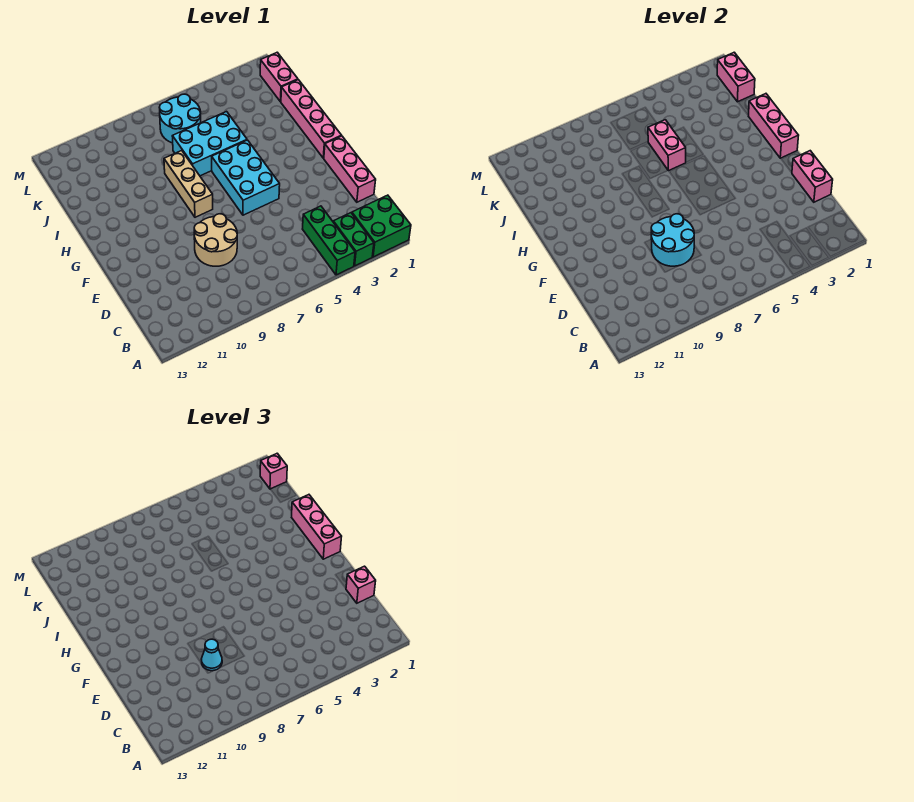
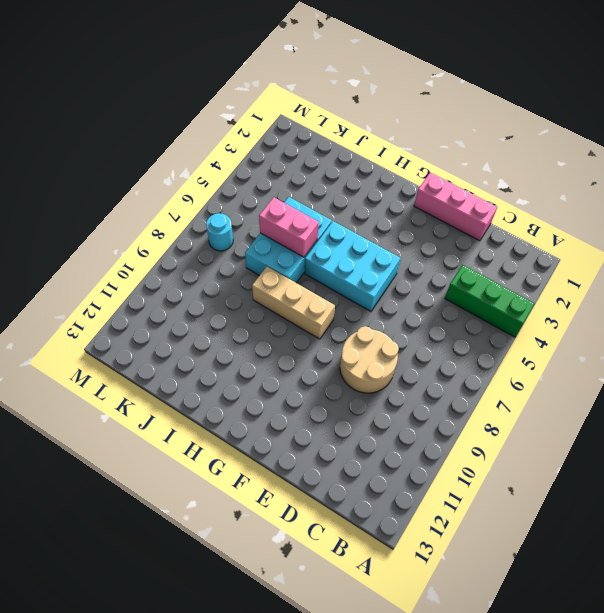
cyan 1x1 round brick [206,213,233,251] -> cyan 2x2 round brick [159,94,201,143]
none -> green 2x2 brick [352,195,411,257]
none -> green 1x2 brick [333,213,374,266]
none -> pink 1x4 brick [281,80,342,158]

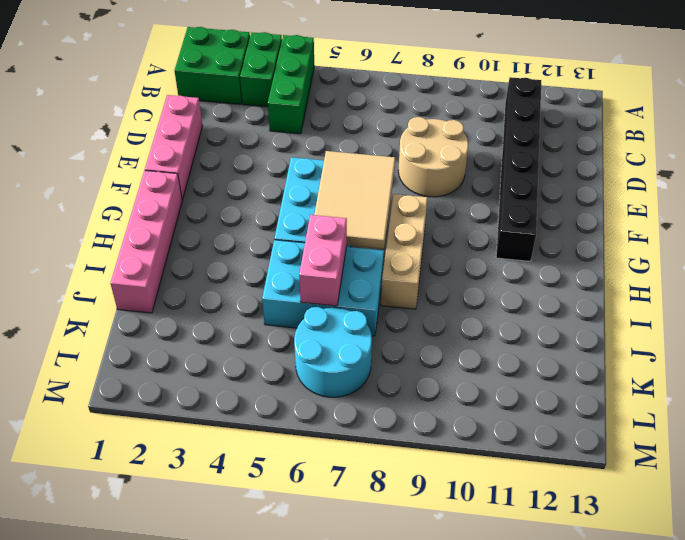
black 1x6 brick [496,77,541,261] -> none
tan 2x3 tile [314,151,395,249] -> none
none -> pink 1x2 brick [260,52,298,102]
none -> pink 1x2 brick [792,151,833,202]
none -> cyan 2x2 round brick [651,214,694,266]

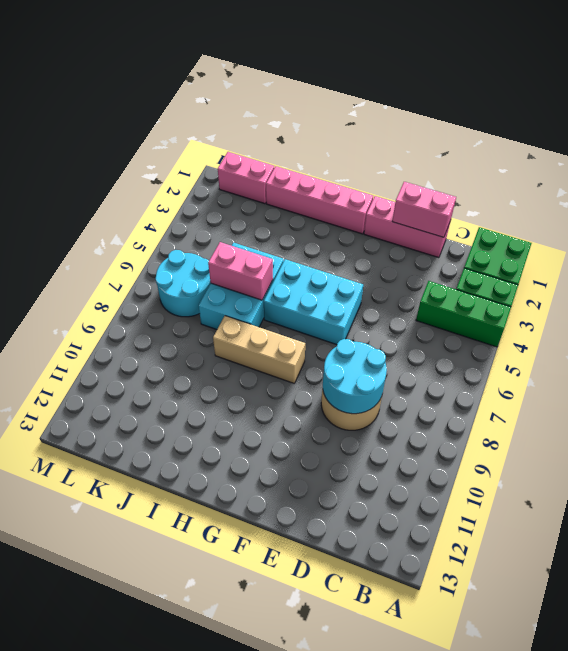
none -> pink 1x3 brick [749,94,799,158]
none -> pink 1x2 brick [717,52,755,102]
none -> pink 1x1 brick [346,566,376,603]

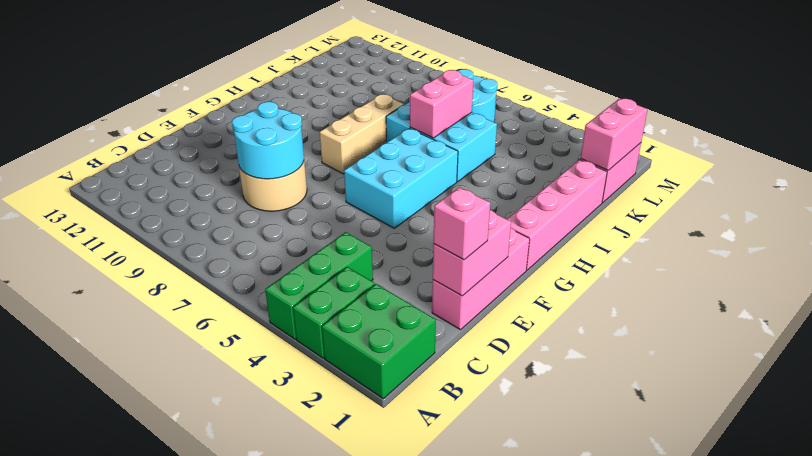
none -> pink 1x3 brick [749,94,799,158]
none -> cyan 1x1 cone [201,639,222,671]
none -> pink 1x3 brick [292,495,342,559]

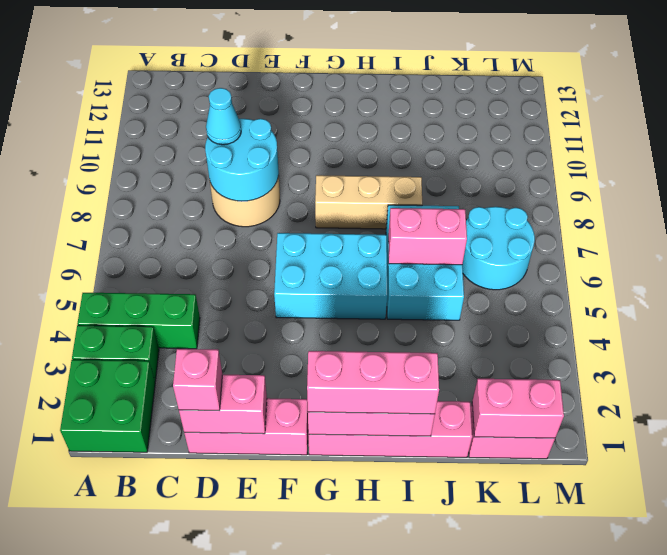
none -> pink 1x1 brick [260,453,287,489]

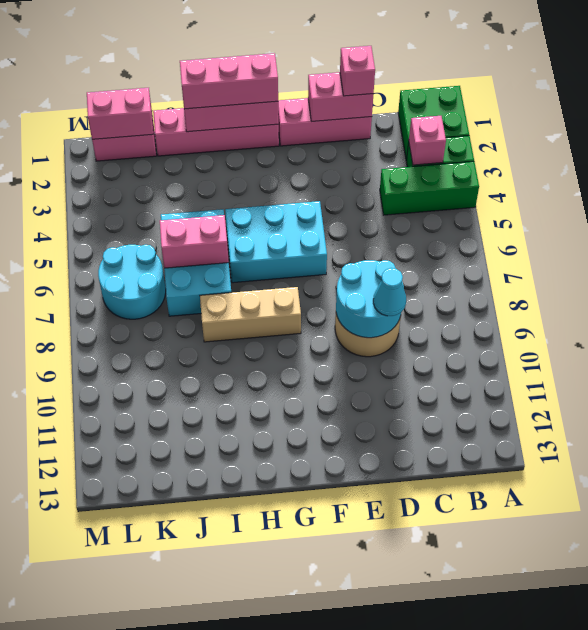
pink 1x1 brick [409,116,446,165] -> pink 1x1 brick moved to [260,453,287,489]

